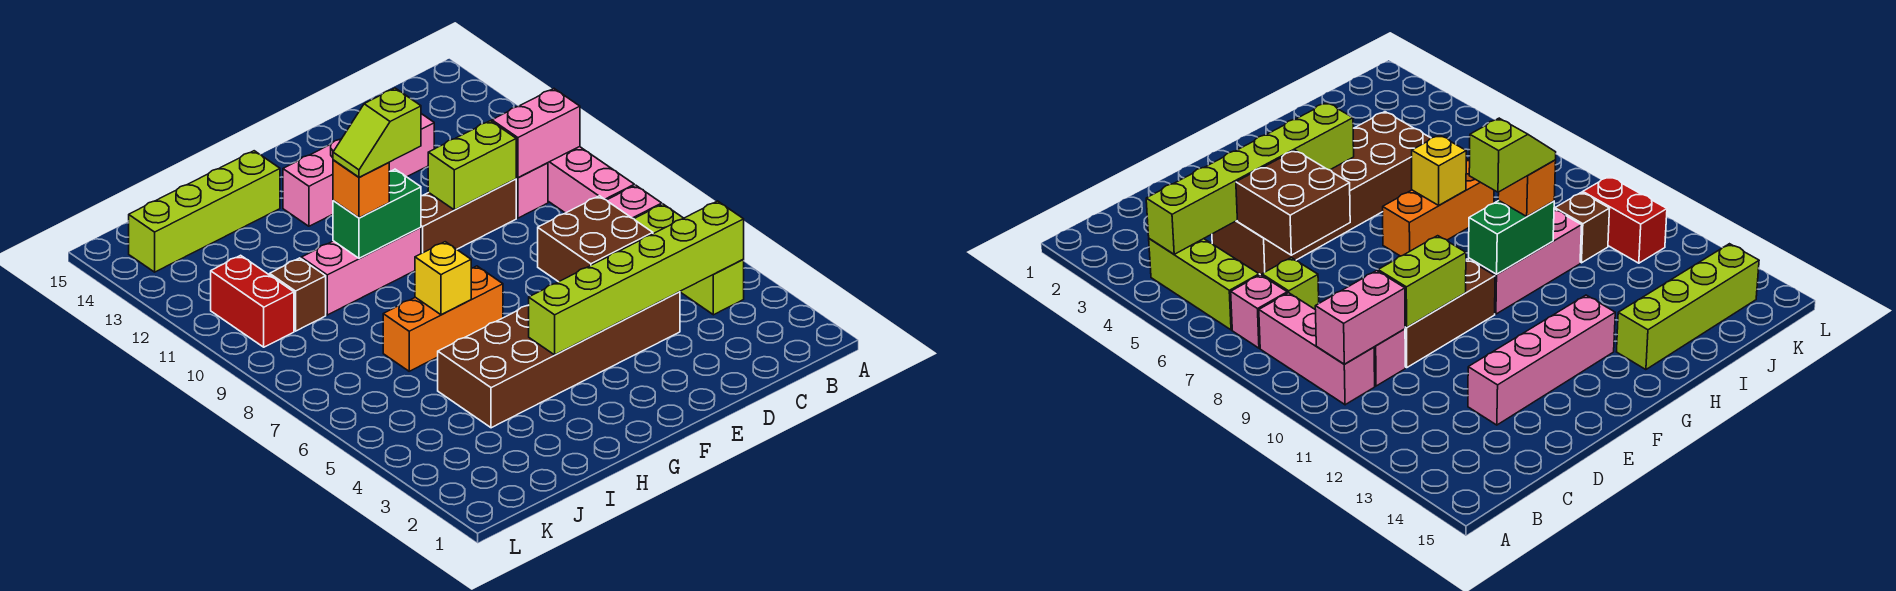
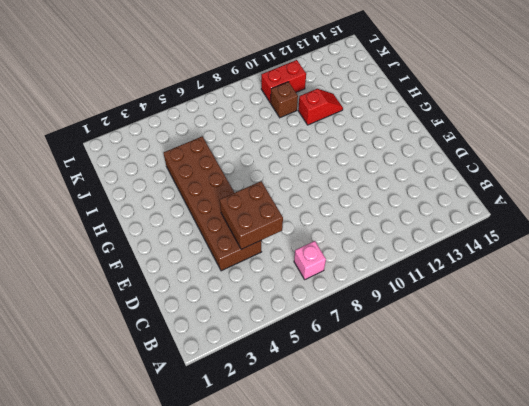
red 1x2 slope [298,89,343,125] -> none
none -> lime 1x3 brick [635,204,744,315]
none -> pink 1x3 brick [548,147,634,213]
none -> lime 1x1 brick [1262,258,1319,309]

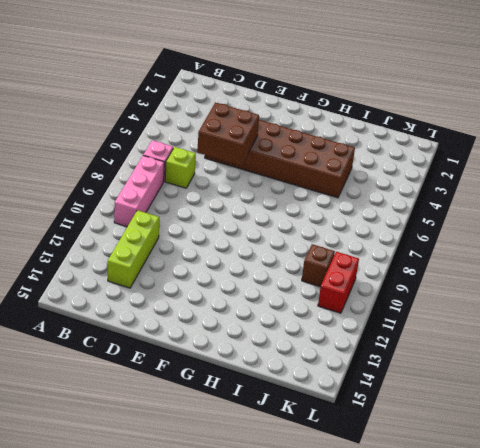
lime 1x3 brick [108,210,159,288] -> lime 1x3 brick moved to [635,204,744,315]
none -> pink 1x1 brick [516,163,548,218]
none -> brown 1x3 brick [421,179,516,254]
none -> pink 1x4 brick [283,114,434,226]

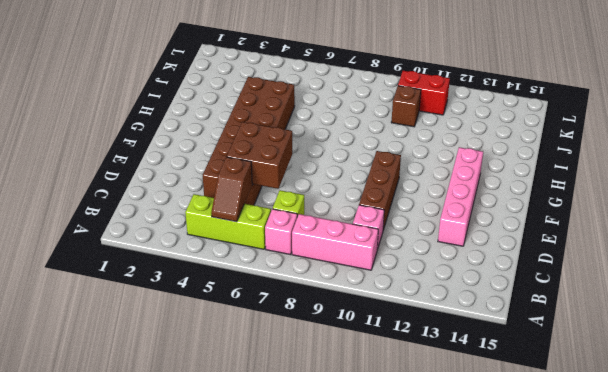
brown 1x2 slope [211,157,252,222] -> none
none -> orange 1x3 brick [383,266,503,371]
none -> pink 1x3 brick [301,227,421,315]
none -> lime 1x4 brick [129,151,280,272]

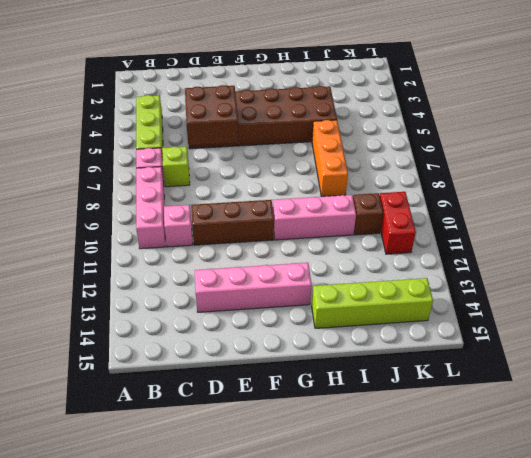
orange 1x3 brick [312,120,348,197] -> orange 1x3 brick turned to [383,266,503,371]
none -> lime 1x6 brick [529,201,744,355]
none -> pink 1x2 brick [492,89,580,178]
none -> lime 1x2 brick [428,121,516,210]

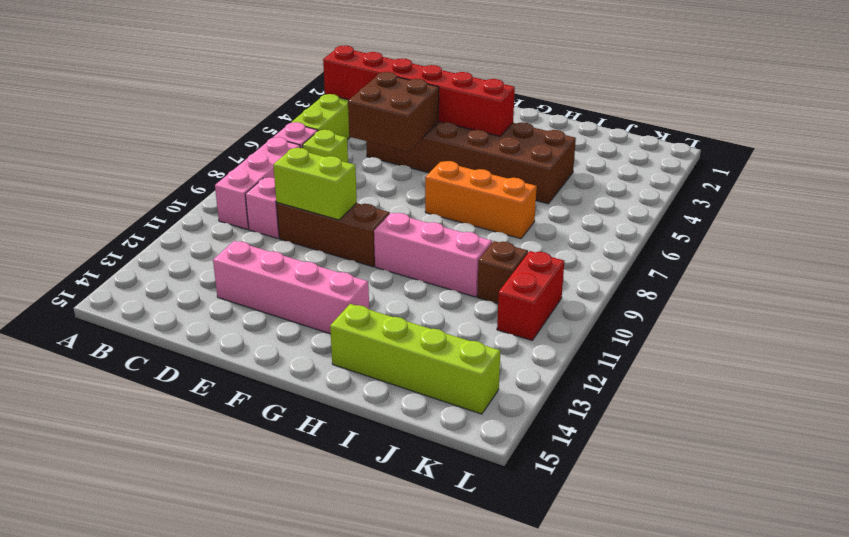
red 1x6 brick [323,46,515,136] -> lime 1x6 brick [529,201,744,355]
none -> pink 1x2 brick [492,89,580,178]
none -> green 1x2 brick [333,169,421,258]
none -> yellow 1x1 brick [415,242,471,315]

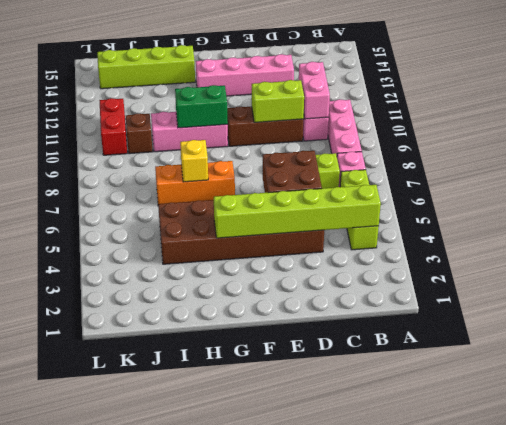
pink 1x2 brick [299,62,330,119] -> pink 1x2 brick turned to [492,89,580,178]
none -> orange 1x1 brick [333,160,389,218]
none -> lime 1x2 slope [333,88,421,177]

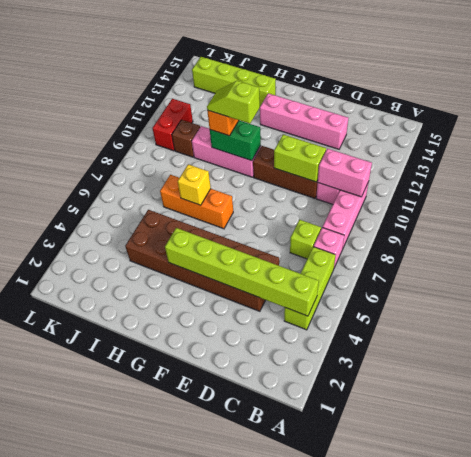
none -> brown 2x2 brick [538,196,653,282]

